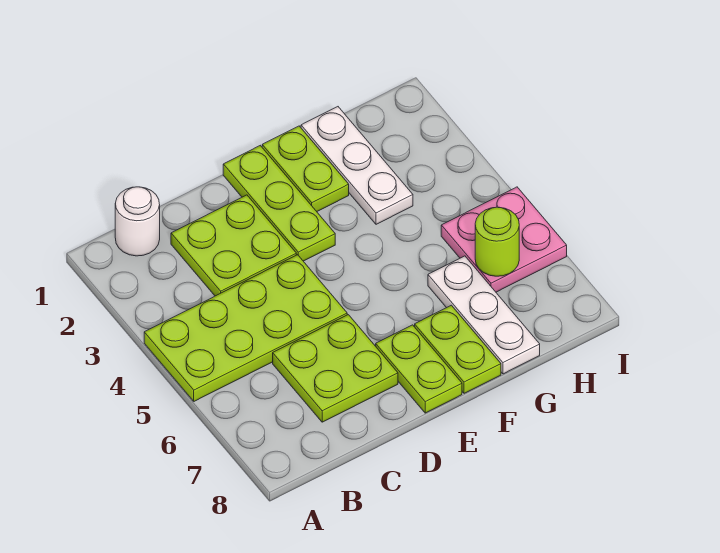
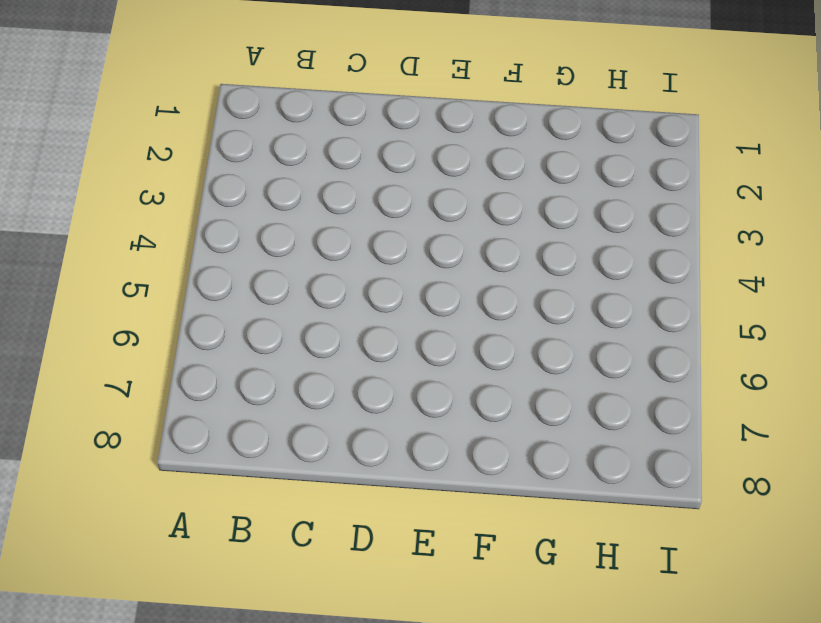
none -> lime 2x4 plate [144,255,347,401]
none -> white 1x1 round brick [115,187,160,256]
none -> lime 2x2 plate [171,195,296,296]

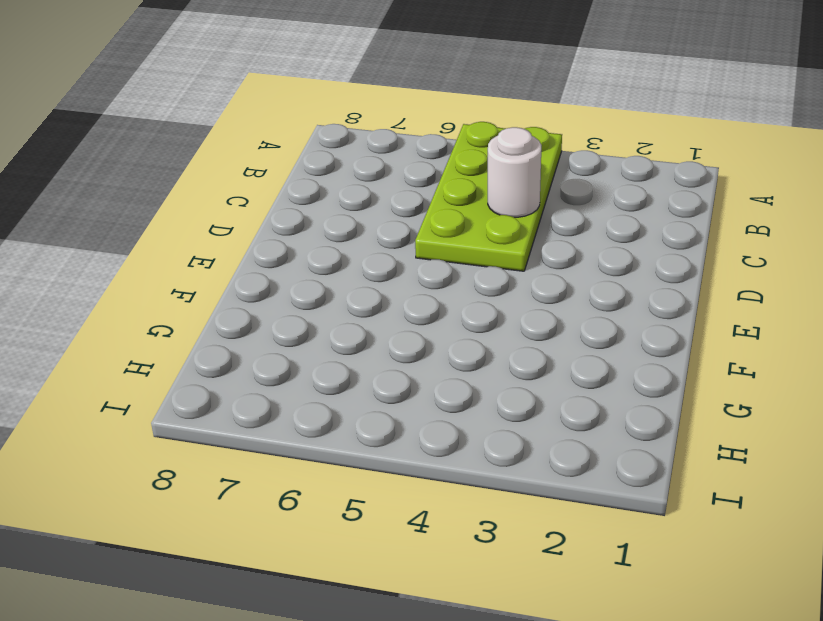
white 1x1 round brick [488,127,542,217] -> white 1x1 round brick moved to [115,187,160,256]
none -> lime 2x2 plate [171,195,296,296]
none -> lime 2x2 plate [273,315,398,422]
none -> lime 1x3 plate [223,146,335,261]

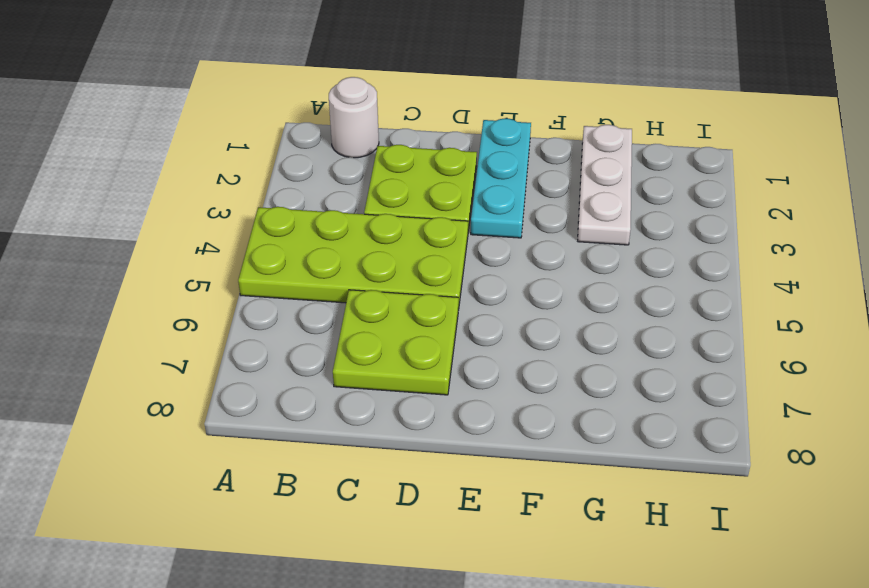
cyan 1x3 plate [471,118,531,238] -> lime 1x3 plate [223,146,335,261]
none -> lime 1x2 plate [376,325,462,413]
none -> lime 1x2 plate [262,126,349,211]
none -> lime 1x2 plate [415,305,501,393]

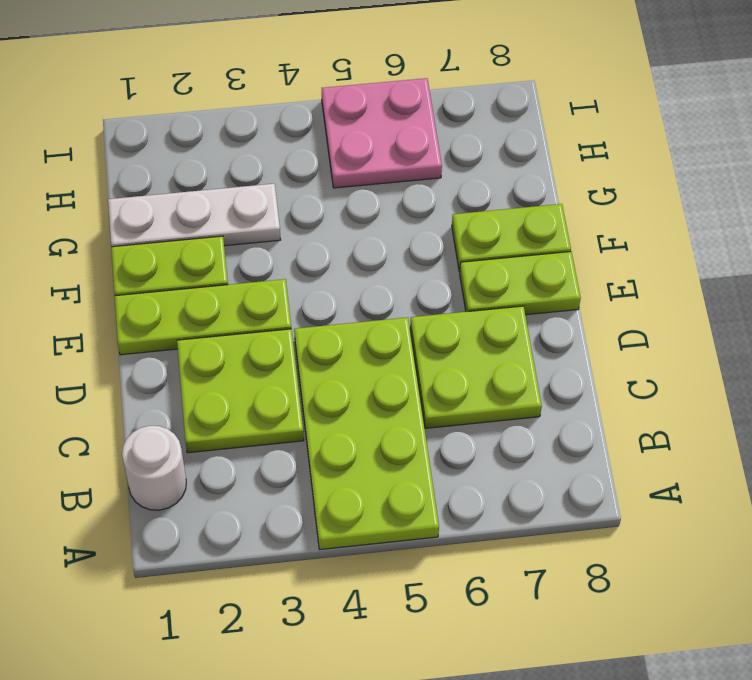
none -> white 1x3 plate [428,256,540,374]
none -> lime 1x1 round brick [475,207,519,276]

